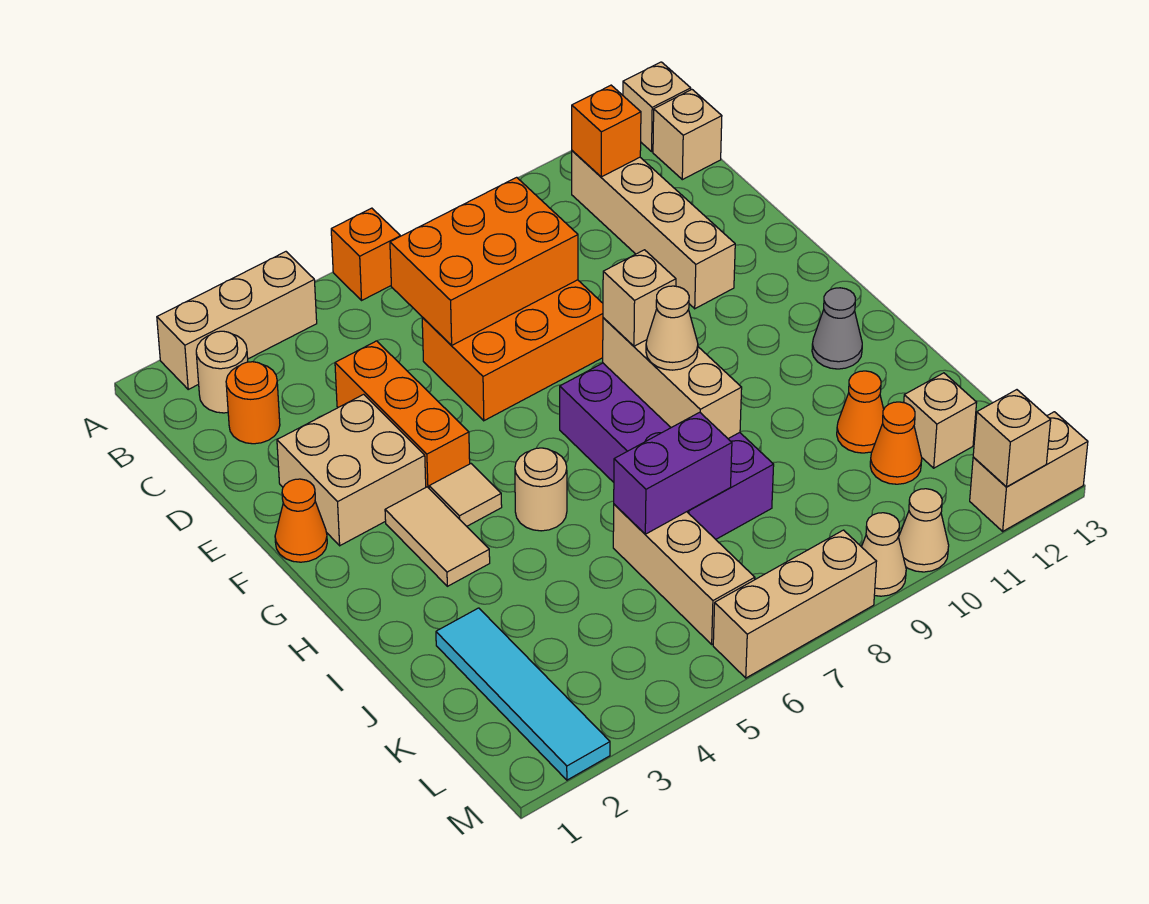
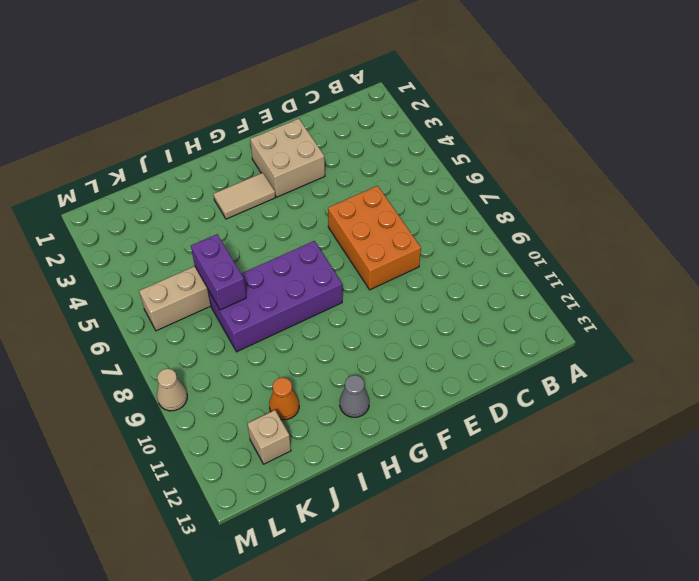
none -> tan 1x3 brick [157,252,317,389]
none -> orange 1x1 brick [331,208,400,300]
none -> tan 1x1 brick [623,62,691,151]
none -> tan 1x1 round brick [196,331,248,413]

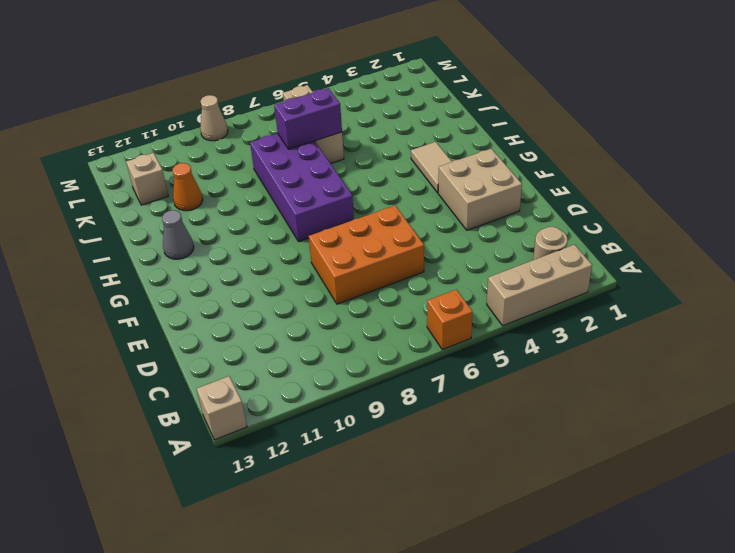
none -> tan 1x4 brick [572,151,735,309]
none -> tan 1x1 brick [653,90,722,180]
none -> orange 1x1 round brick [226,362,280,444]
none -> orange 1x3 brick [335,341,470,488]

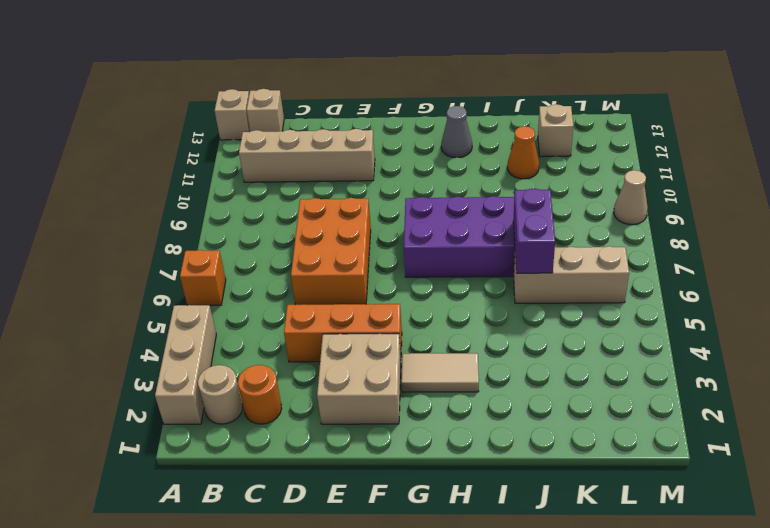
none -> orange 1x1 cone [275,479,327,562]
none -> tan 1x1 tile [429,464,502,526]
none -> tan 1x1 round brick [515,448,567,531]
none -> cyan 1x4 tile [436,608,610,780]

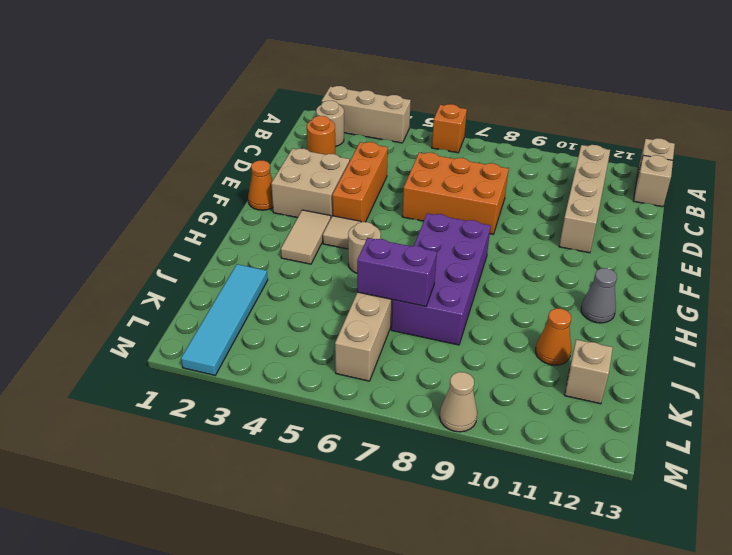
none -> orange 1x1 cone [870,402,922,484]
none -> tan 1x3 brick [713,530,877,678]
none -> tan 1x1 cone [899,489,949,572]
none -> tan 1x2 brick [970,412,1088,531]

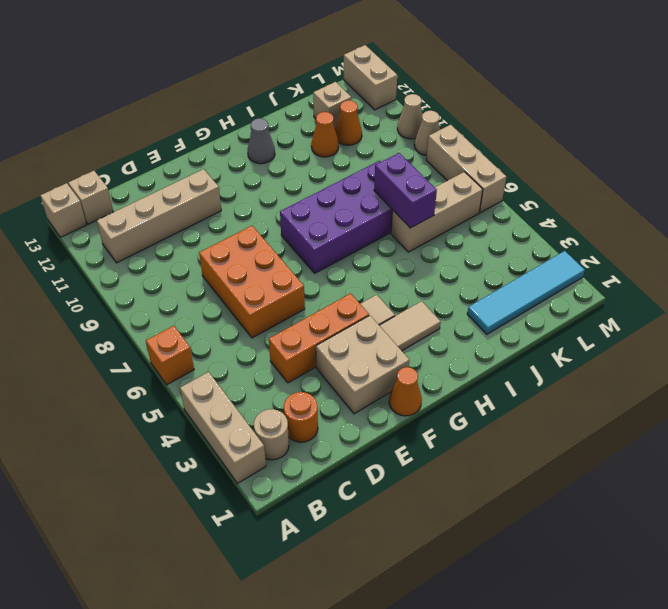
none -> tan 1x1 round brick [515,448,567,531]
none -> orange 1x1 brick [572,85,641,177]
none -> orange 2x3 brick [390,177,578,345]
none -> tan 1x3 brick [603,318,742,439]

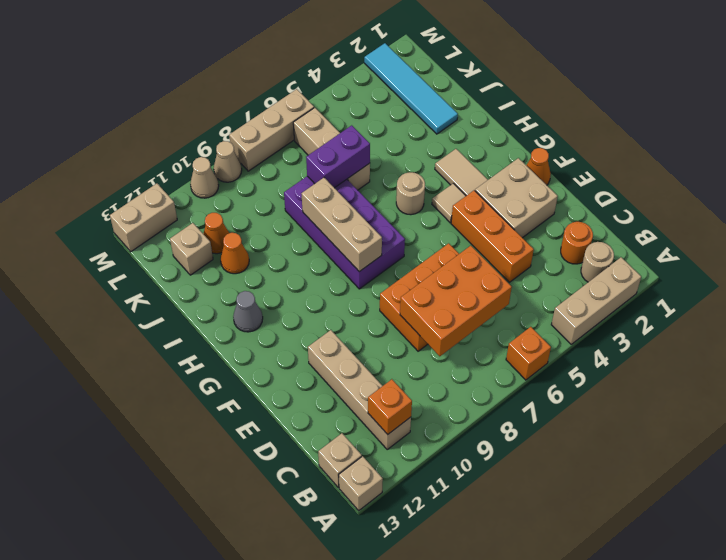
none -> tan 1x1 brick [973,390,1051,487]
none -> tan 1x1 brick [603,250,676,346]
none -> tan 1x1 cone [646,286,698,370]

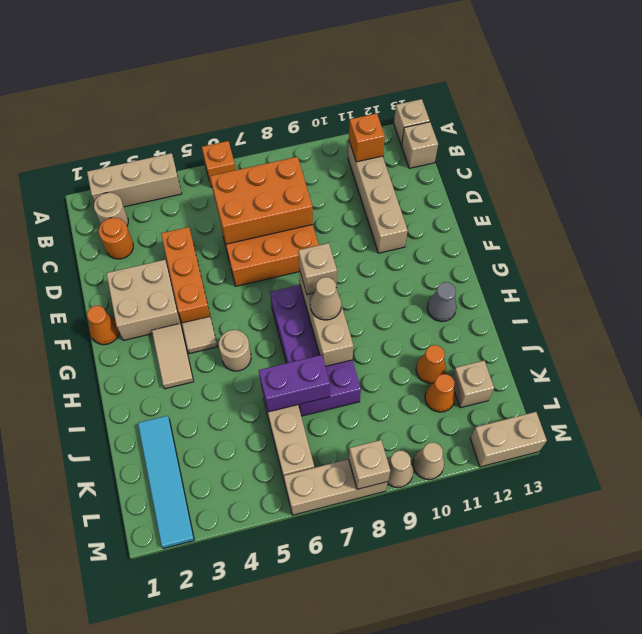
tan 1x1 brick [349,440,390,489] -> tan 1x1 brick moved to [973,390,1051,487]

